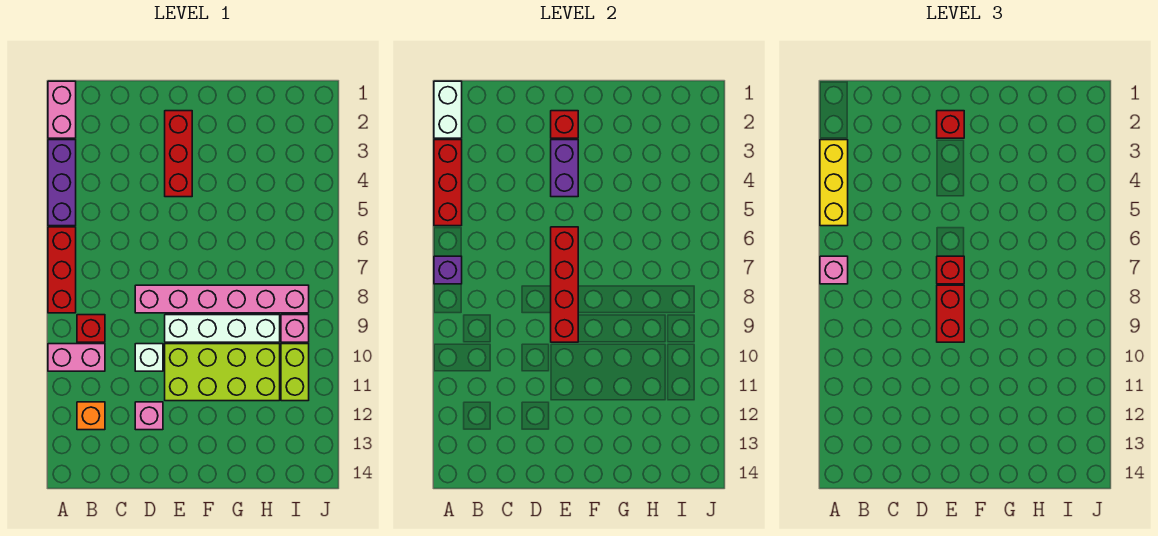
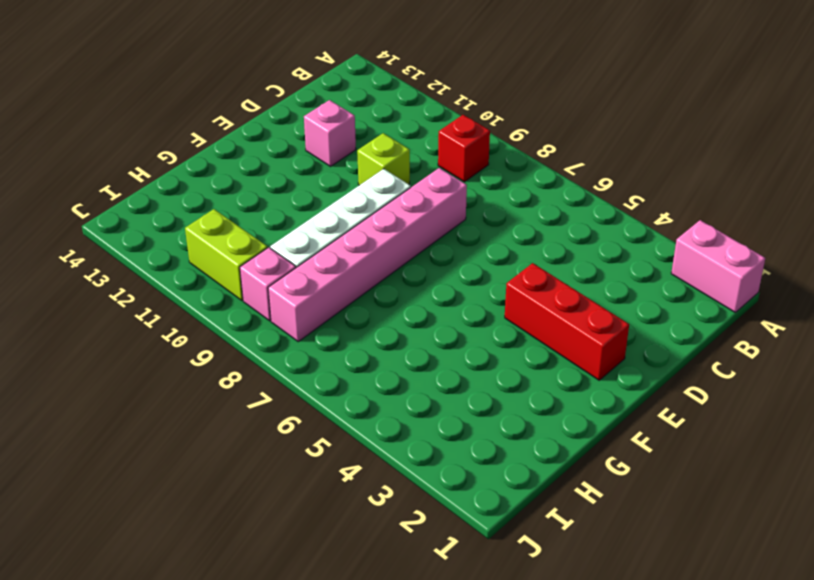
lime 1x1 brick [357,133,410,185] -> white 1x1 brick [135,344,163,371]
none -> purple 1x3 brick [48,140,76,226]
none -> red 1x3 brick [48,227,76,313]
none -> pink 1x2 brick [48,344,105,371]

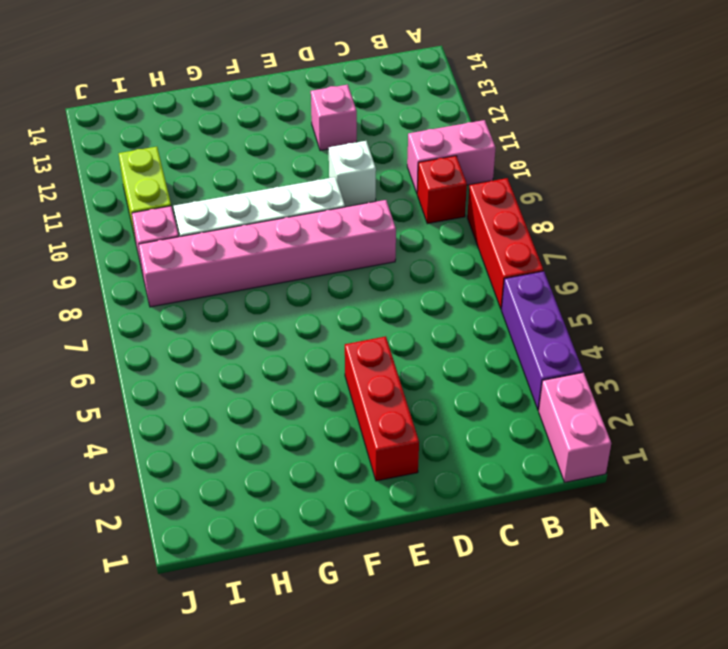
none -> orange 1x1 brick [77,402,105,430]
none -> lime 2x4 brick [165,344,280,401]
none -> white 1x2 brick [434,81,462,138]

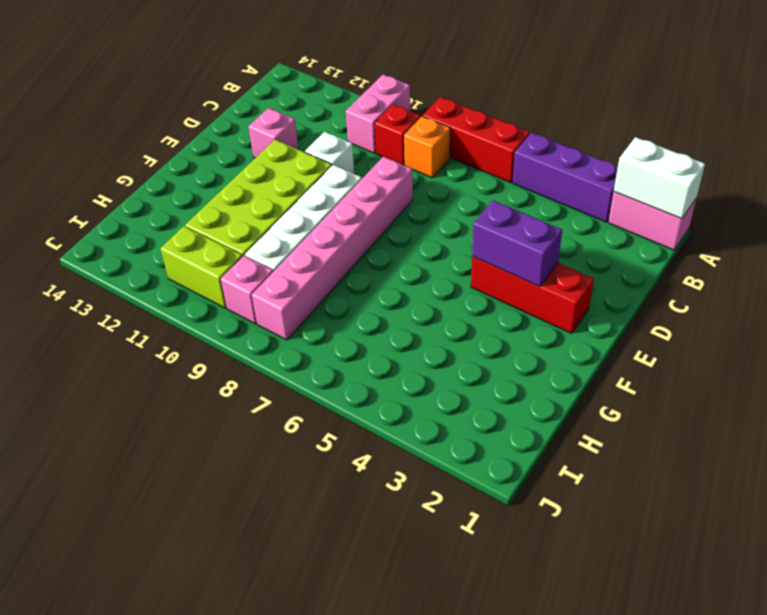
orange 1x1 brick [404,116,450,178] -> orange 1x1 brick moved to [77,402,105,430]
none -> red 1x3 brick [434,140,462,226]
none -> purple 1x1 brick [434,256,462,284]
none -> red 1x1 brick [551,111,578,138]

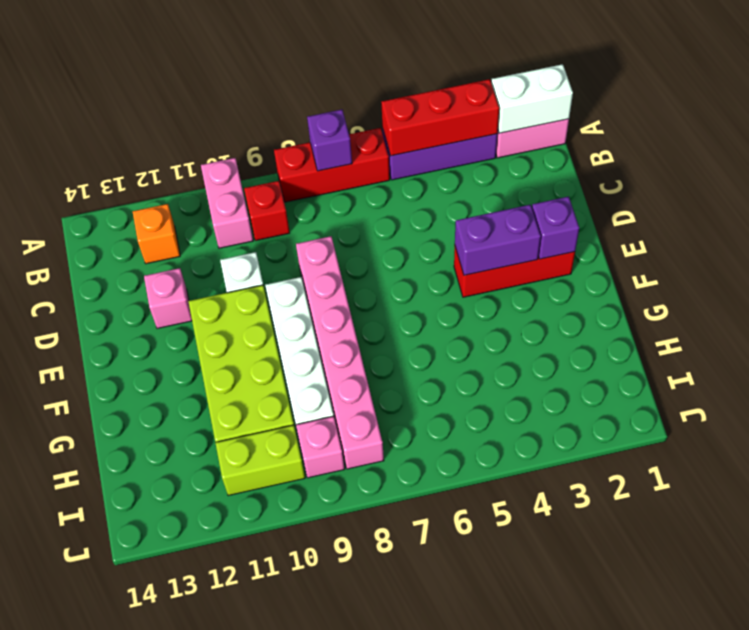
purple 1x1 brick [532,197,579,259] -> red 1x1 brick [551,111,578,138]
none -> red 1x4 brick [551,227,578,342]
none -> yellow 1x3 brick [820,140,848,226]
none -> pink 1x1 brick [820,256,848,284]

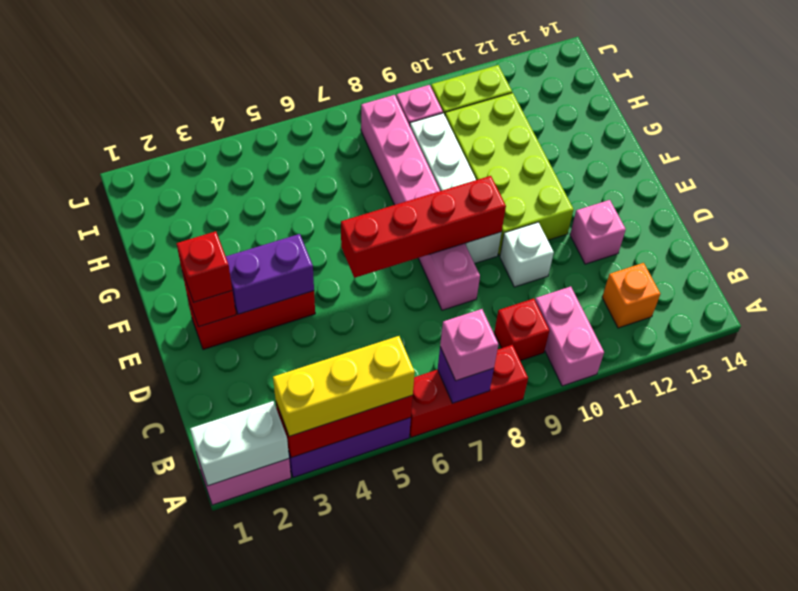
none -> red 1x1 brick [937,256,964,284]
none -> red 1x2 brick [937,285,964,342]

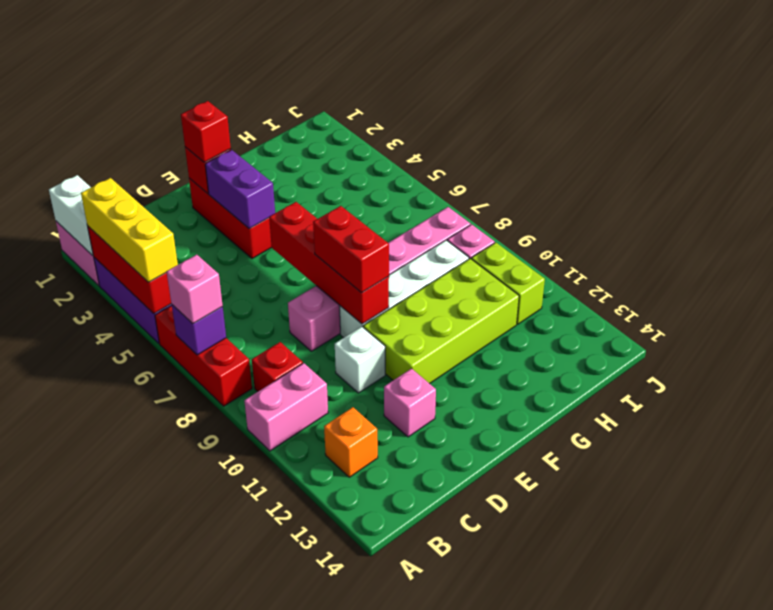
none -> red 1x1 brick [937,256,964,284]

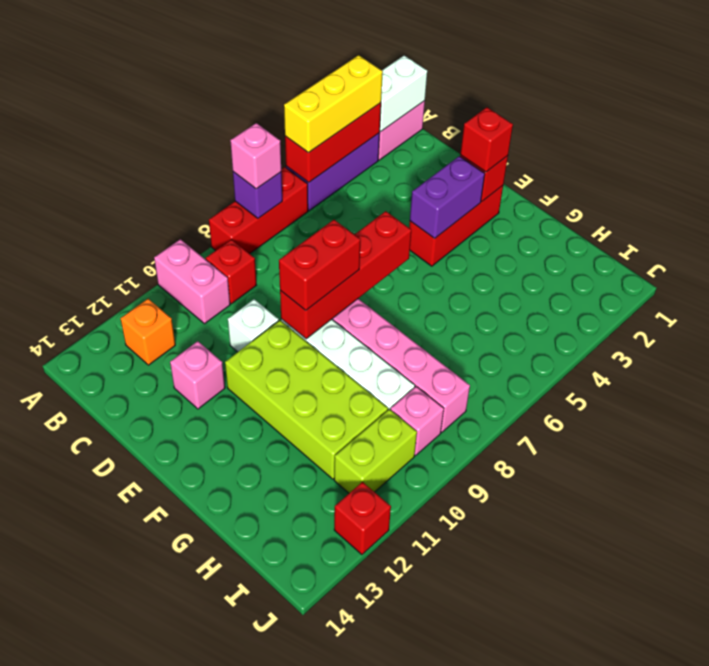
red 1x1 brick [334,482,391,555] -> red 1x1 brick moved to [937,256,964,284]

